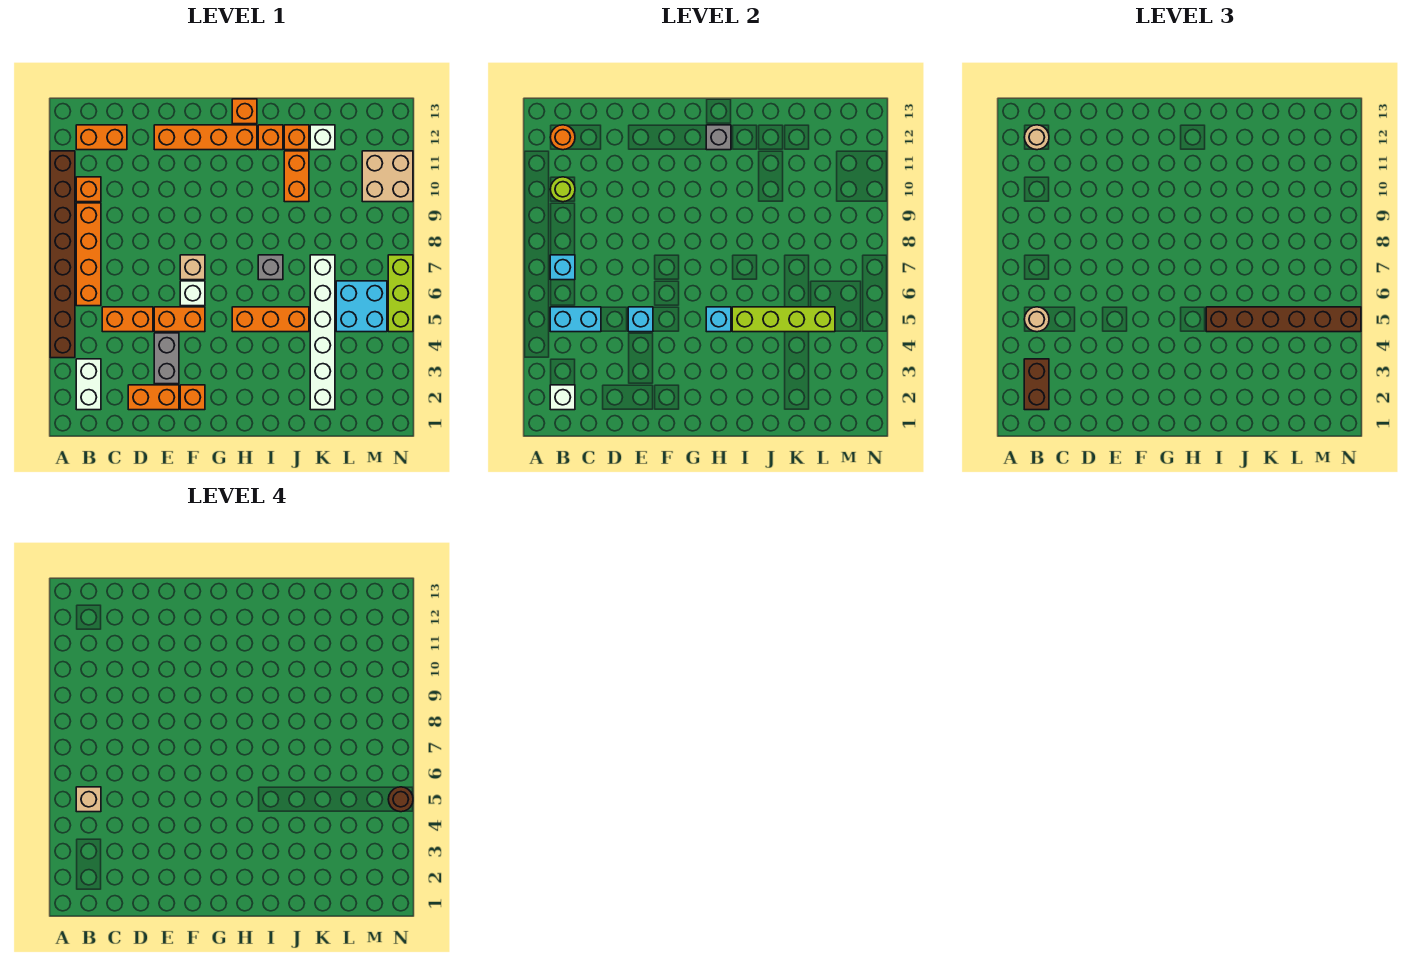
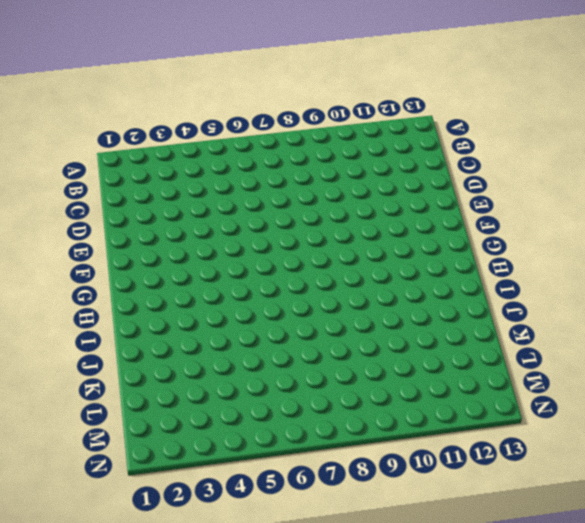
none -> brown 1x8 brick [50,151,75,358]
none -> white 1x2 brick [76,359,101,410]
none -> orange 1x4 brick [76,203,101,306]
none -> orange 1x1 brick [76,177,101,202]

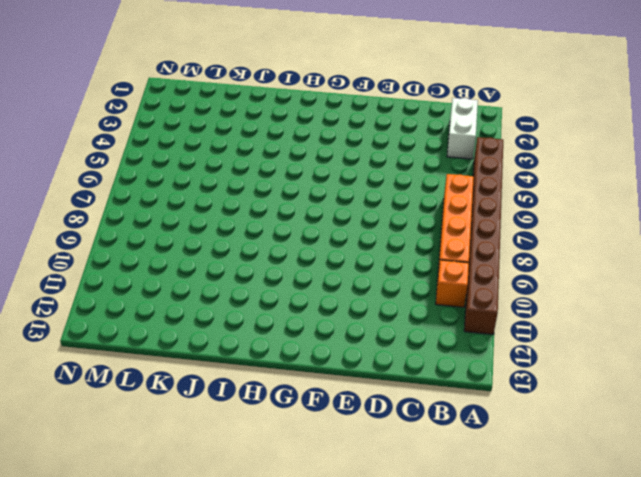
none -> orange 1x2 brick [76,125,127,150]
none -> orange 1x2 brick [102,307,153,332]
none -> orange 1x2 brick [128,385,179,410]
none -> grey 1x2 brick [154,333,179,384]

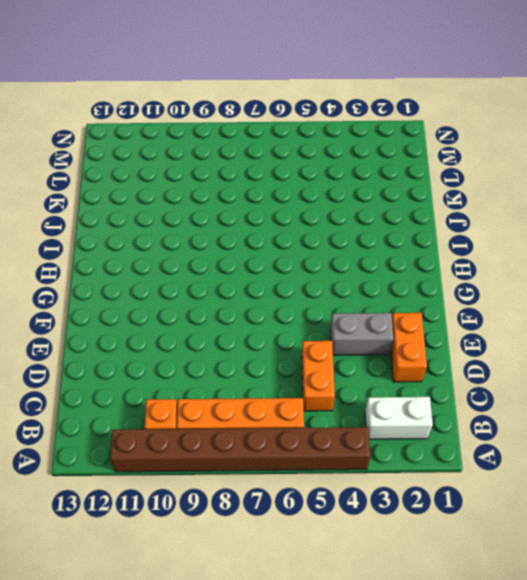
none -> orange 1x2 brick [76,125,127,150]
none -> orange 1x2 brick [154,307,205,332]
none -> orange 1x4 brick [154,125,257,150]
none -> orange 1x1 brick [180,385,205,410]

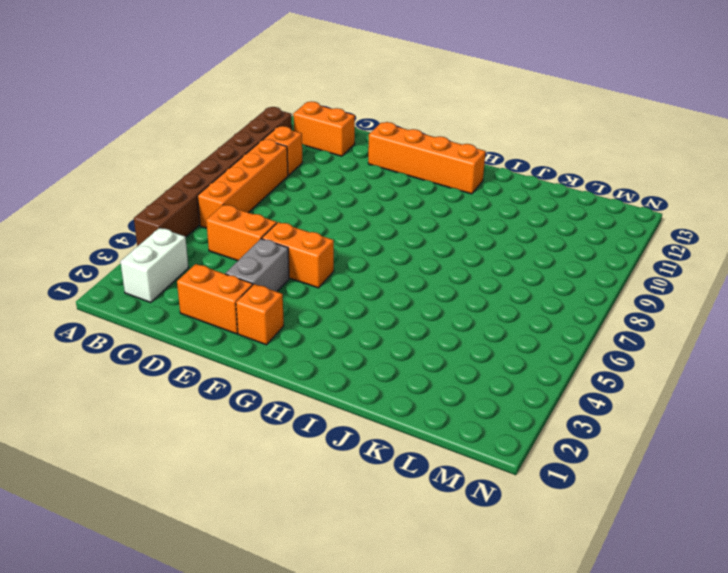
none -> white 1x1 brick [180,281,205,306]
none -> tan 1x1 brick [180,255,205,280]
none -> orange 1x3 brick [232,307,309,332]
none -> orange 1x1 brick [232,99,257,124]

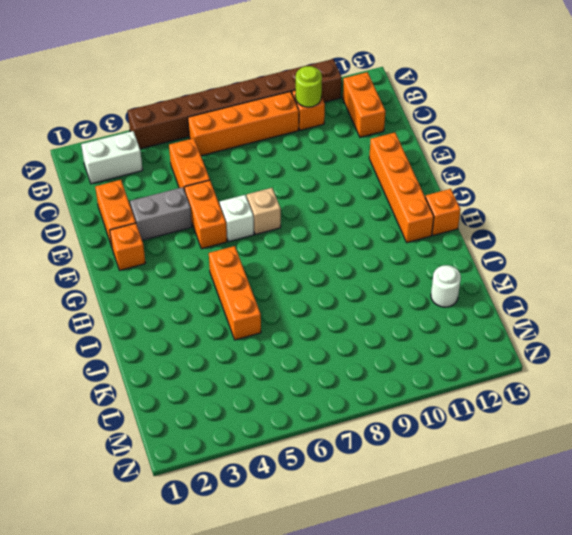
white 1x1 round brick [431,265,461,307] -> white 1x1 brick [310,125,335,150]
none -> grey 1x1 brick [258,255,283,280]
none -> orange 1x1 brick [258,125,283,150]
none -> orange 1x2 brick [284,151,309,202]
none -> orange 1x1 brick [284,125,309,150]

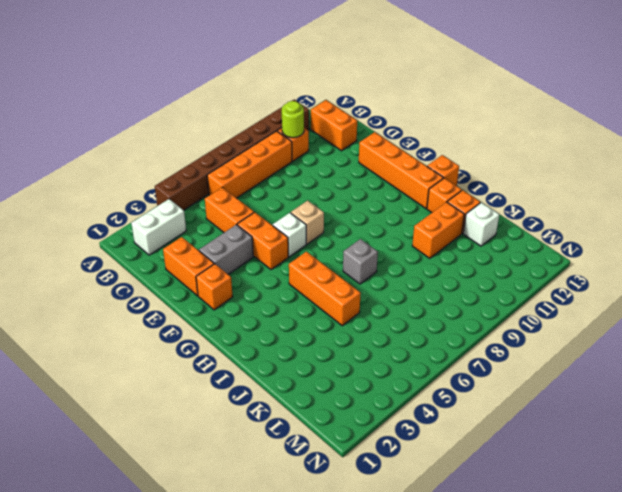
none -> white 1x6 brick [310,255,335,410]
none -> cyan 2x2 brick [336,281,387,332]
none -> tan 2x2 brick [362,151,413,202]
none -> lime 1x3 brick [388,255,413,332]

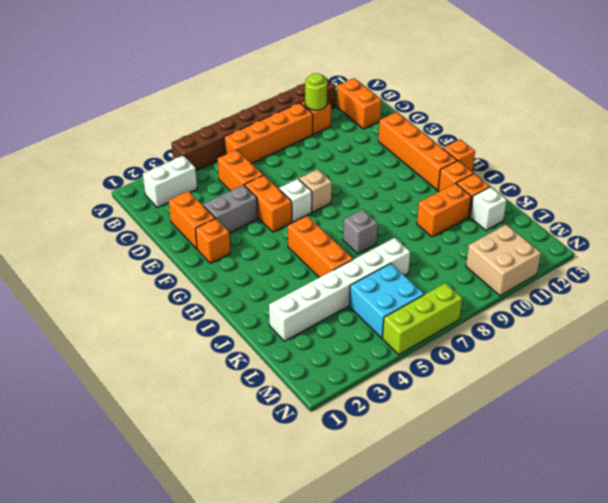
none -> white 1x1 brick [550,385,575,410]
none -> cyan 1x2 brick [550,307,601,332]
none -> cyan 1x1 brick [550,255,575,280]
none -> orange 1x1 round brick [550,125,575,150]

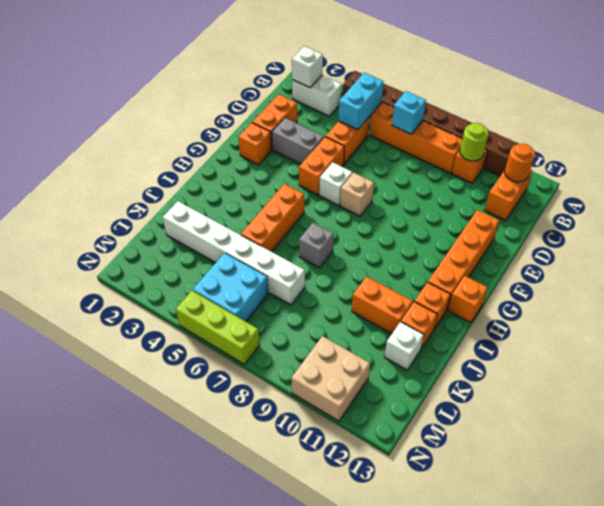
none -> cyan 1x1 brick [628,307,653,332]
none -> cyan 1x1 brick [706,307,731,332]
none -> grey 1x1 brick [706,125,731,150]
none -> lime 1x4 brick [732,307,835,332]

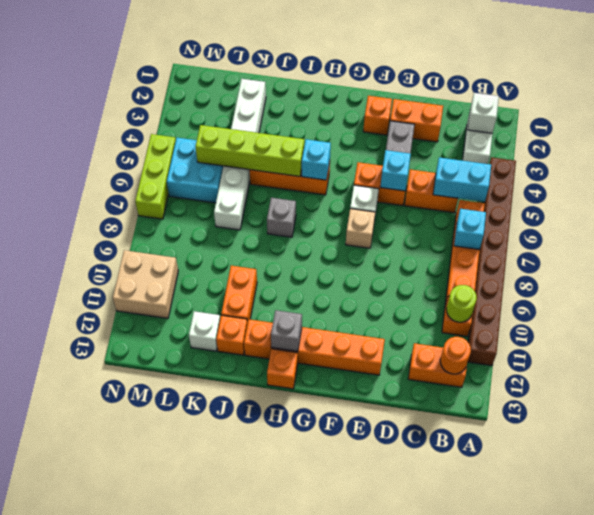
none -> brown 1x2 brick [1024,359,1049,410]
none -> tan 1x1 round brick [1024,307,1049,332]
none -> tan 1x1 round brick [1024,125,1049,150]
none -> brown 1x6 brick [1206,307,1361,332]

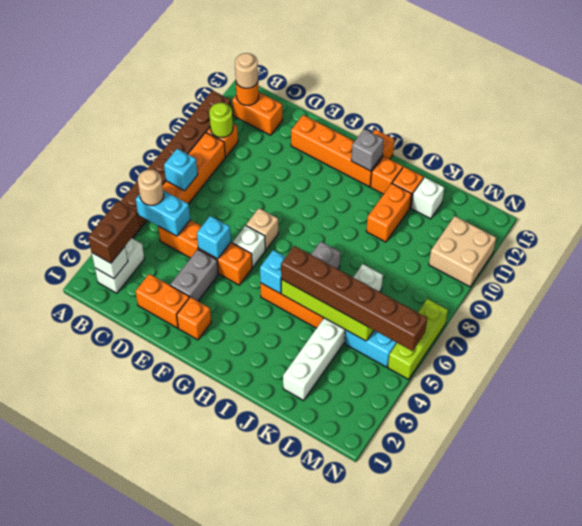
none -> tan 1x1 brick [76,787,101,812]
none -> brown 1x1 round brick [388,787,413,812]

